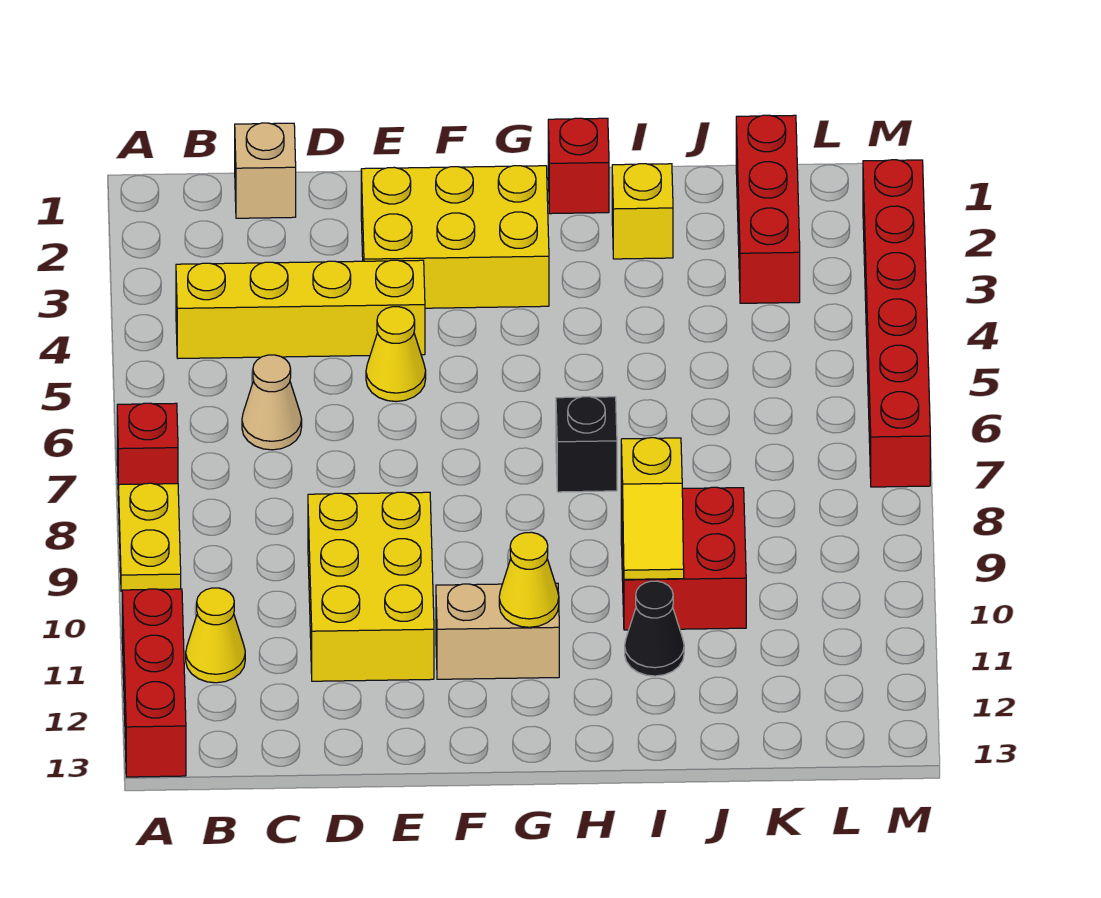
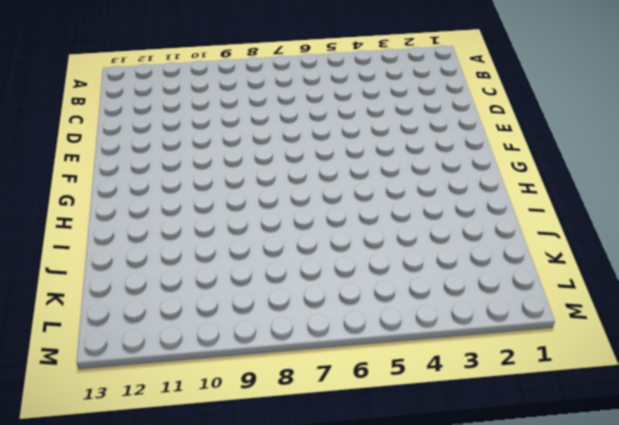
none -> red 1x1 brick [117,403,178,485]
none -> yellow 1x2 plate [118,483,181,591]
none -> red 1x3 brick [122,589,186,777]

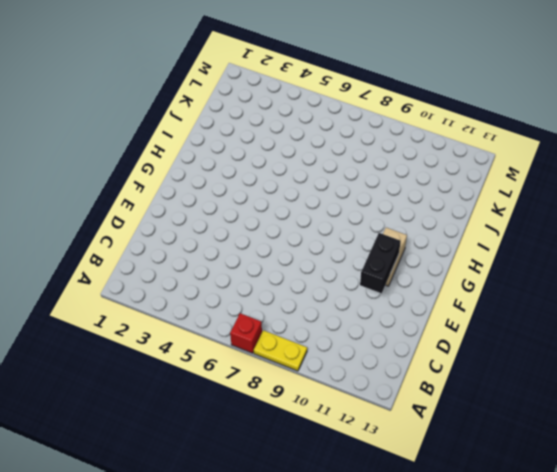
black 1x2 brick [360,233,401,293] -> none
none -> red 1x3 brick [122,589,186,777]
none -> yellow 1x4 brick [176,260,425,358]
none -> yellow 1x1 cone [186,588,245,683]

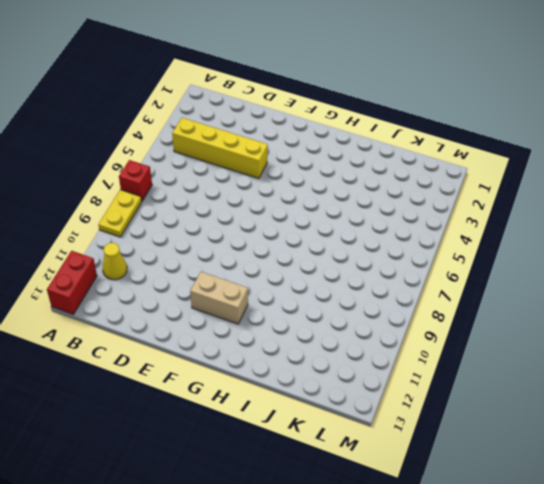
red 1x2 brick [47,251,97,314] -> red 1x3 brick [122,589,186,777]
none -> tan 1x1 brick [235,123,296,218]
none -> tan 1x1 cone [242,355,302,450]
none -> yellow 2x3 brick [308,492,434,681]

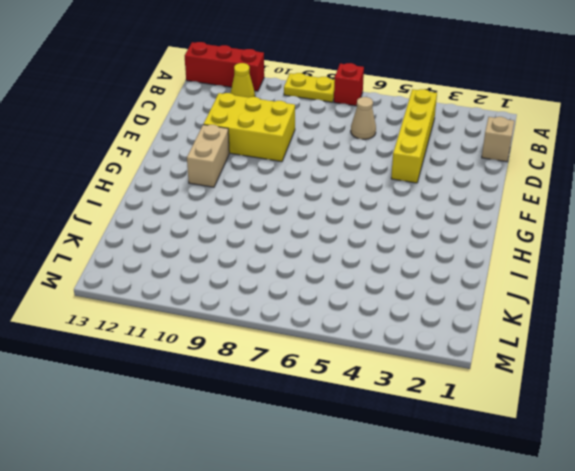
none -> yellow 2x3 brick [361,166,549,308]
none -> yellow 1x1 cone [366,307,426,402]
none -> red 1x1 brick [548,118,609,214]

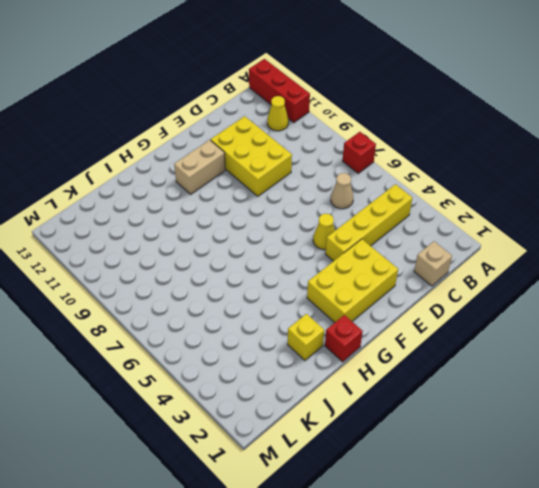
none -> yellow 1x2 plate [118,483,181,591]
none -> black 1x1 brick [556,397,617,492]
none -> red 2x2 brick [621,487,746,630]

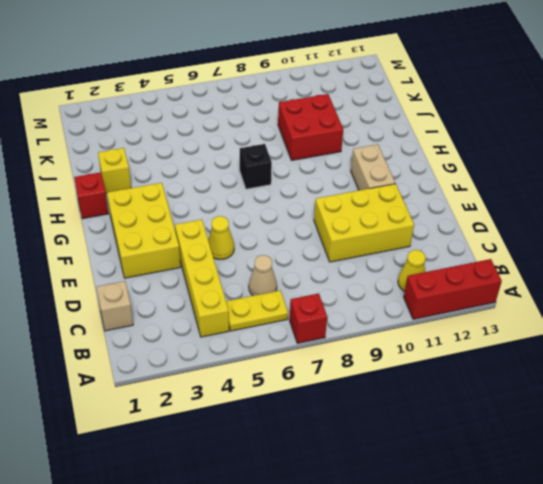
yellow 1x2 plate [226,290,288,331] -> yellow 1x2 plate moved to [118,483,181,591]
none -> black 1x1 cone [625,581,684,676]
none -> red 1x3 brick [736,115,800,303]
none -> red 1x6 brick [863,160,930,487]

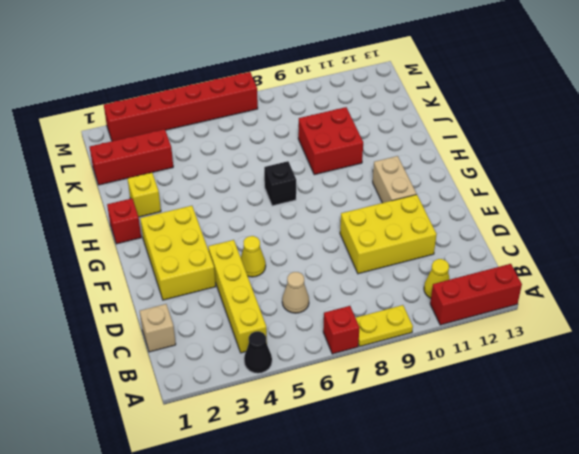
black 1x1 cone [244,331,272,373] -> black 1x1 cone moved to [625,581,684,676]
none -> yellow 1x1 cone [499,532,559,627]
none -> yellow 1x2 slope [621,438,684,579]

